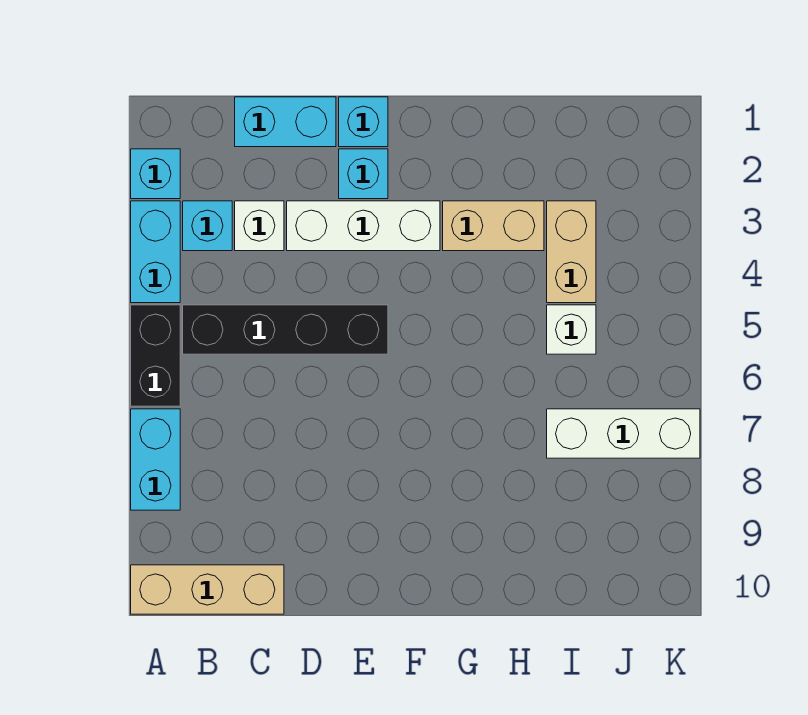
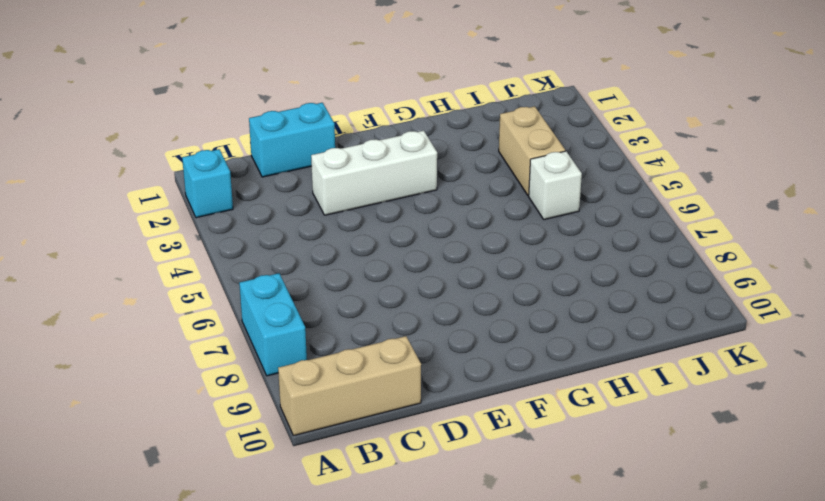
none -> cyan 1x2 brick [131,201,180,303]
none -> black 1x2 brick [131,305,180,406]
none -> cyan 1x1 brick [183,201,232,251]

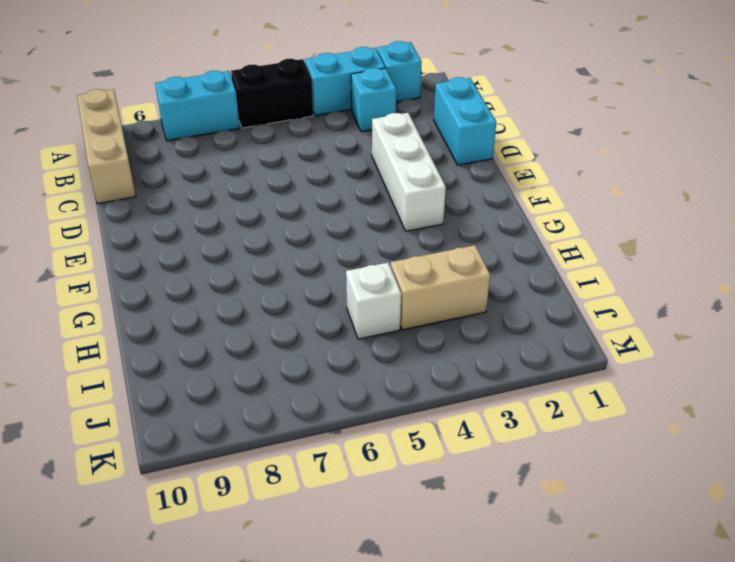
none -> black 1x4 brick [183,305,388,354]
none -> white 1x1 brick [235,201,284,251]
none -> cyan 1x1 brick [339,97,388,147]

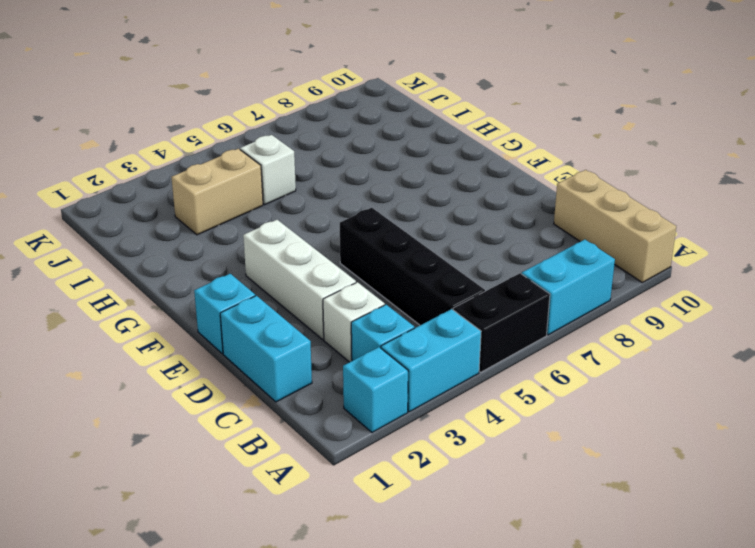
none -> cyan 1x1 brick [339,149,388,199]
none -> tan 1x2 brick [443,201,544,251]
none -> white 1x3 brick [547,409,700,458]

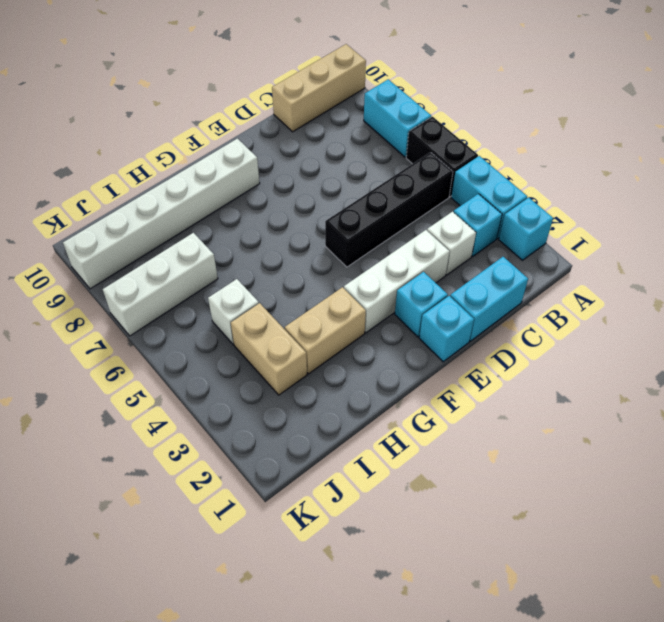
white 1x6 brick [63,139,260,289] -> none

